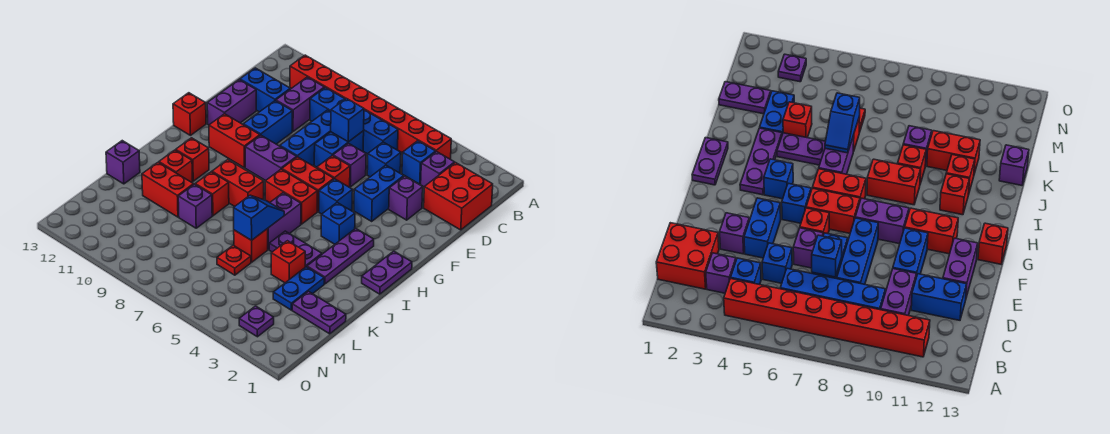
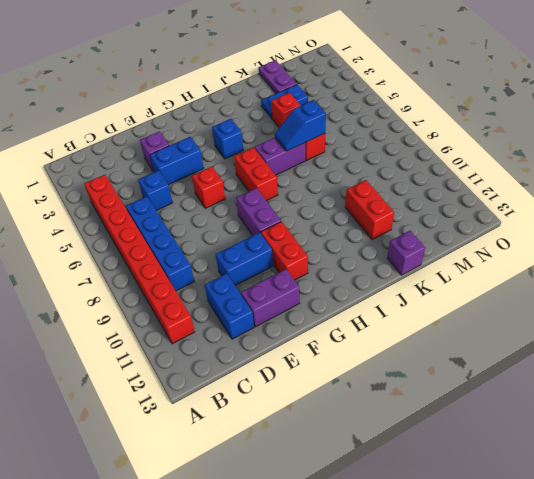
none -> red 2x2 brick [424,163,493,230]
none -> purple 1x1 brick [421,152,455,187]
none -> blue 1x1 brick [402,141,436,184]
none -> purple 1x2 brick [276,77,324,131]

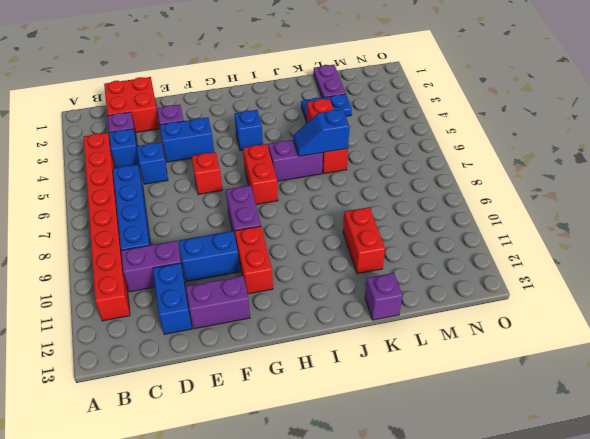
none -> blue 1x2 brick [314,131,364,167]
none -> blue 1x3 brick [280,110,331,166]
none -> purple 1x1 brick [333,144,366,187]
none -> blue 1x1 brick [319,179,353,214]

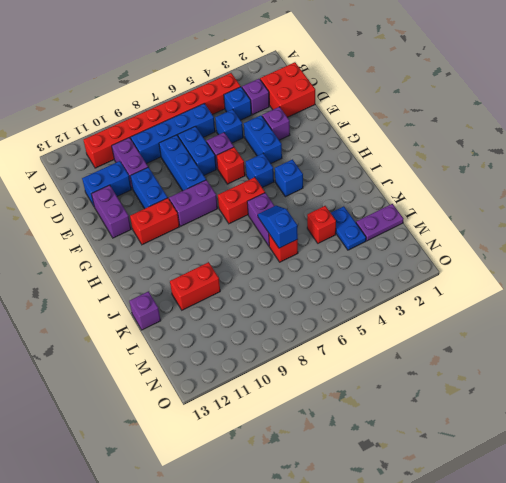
none -> red 1x2 brick [282,157,334,212]
none -> red 1x1 brick [173,93,206,135]
none -> purple 1x2 plate [362,251,412,294]
none -> purple 1x3 plate [307,229,374,284]

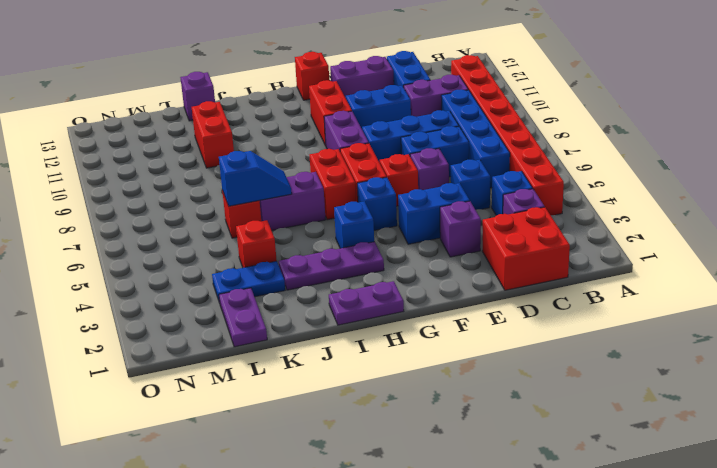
none -> red 1x2 brick [212,160,264,207]
none -> red 1x1 brick [176,138,209,181]
none -> purple 1x2 plate [269,231,322,267]
none -> red 1x1 brick [195,172,229,216]

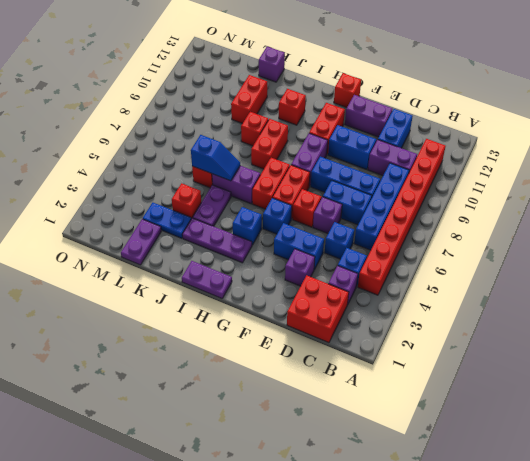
none -> red 1x1 brick [159,150,193,182]
none -> purple 1x1 brick [178,184,212,228]
none -> red 1x1 plate [217,245,251,275]
none -> purple 1x1 plate [239,306,274,337]

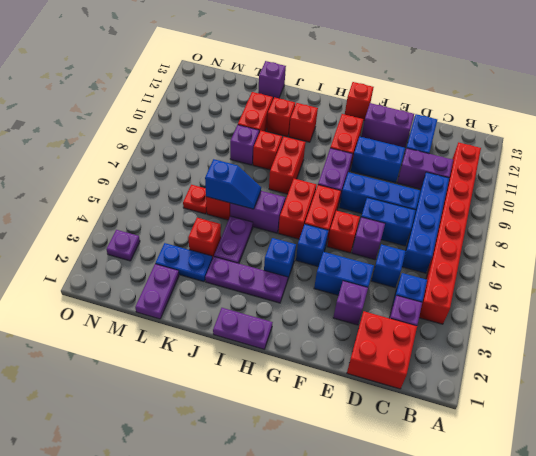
none -> blue 1x1 brick [331,98,364,142]

